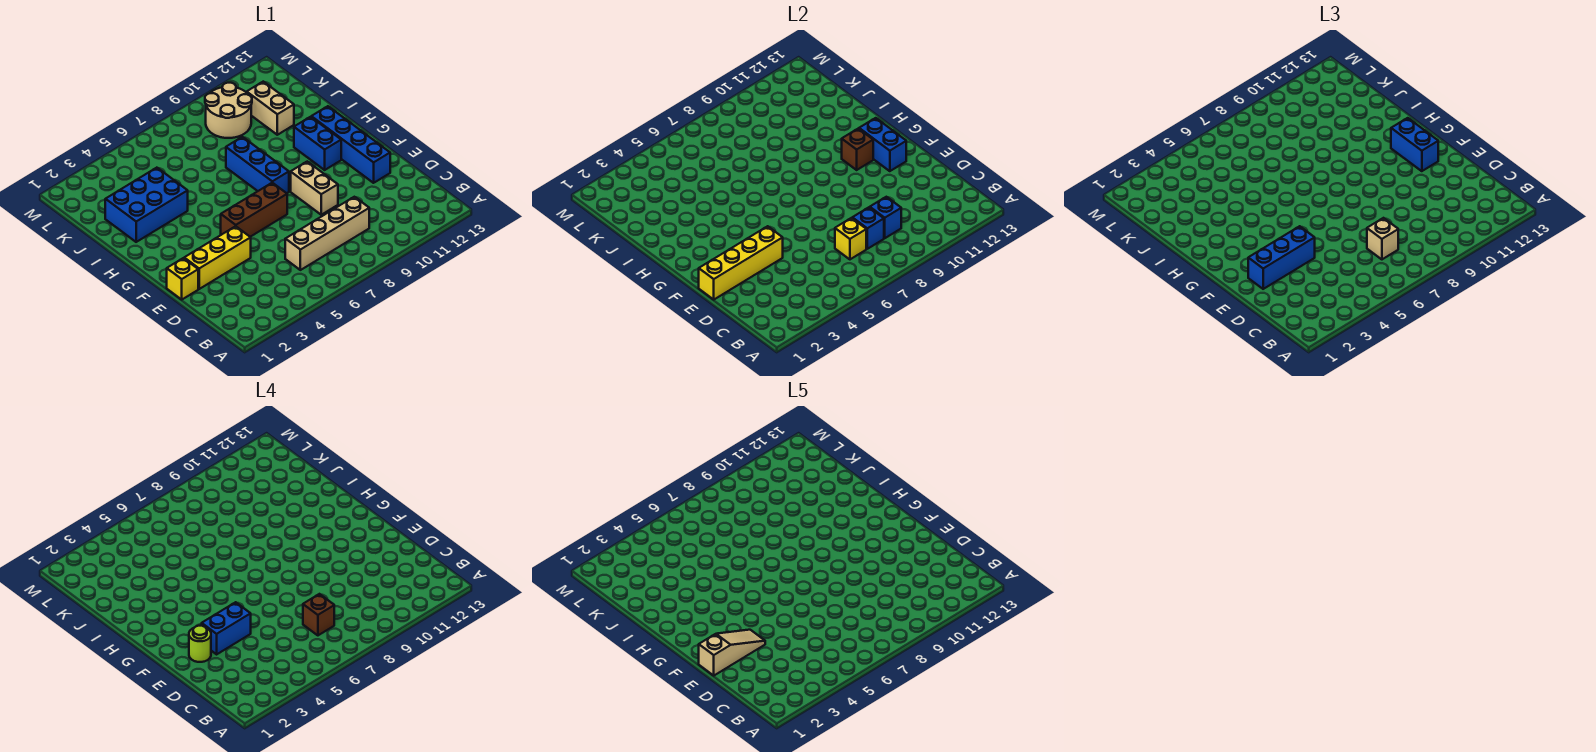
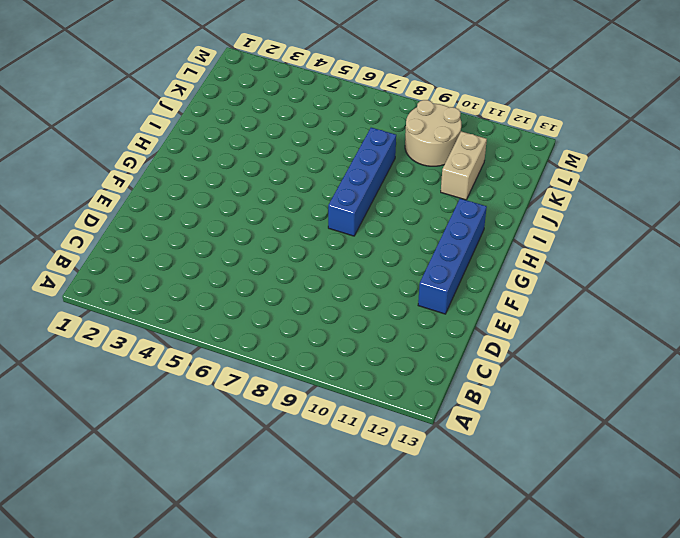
blue 1x4 brick [328,128,396,236] -> blue 1x3 brick [226,137,289,193]
none -> tan 1x4 brick [285,197,369,270]
none -> yellow 1x1 brick [167,258,198,299]
none -> yellow 1x3 brick [184,226,251,289]

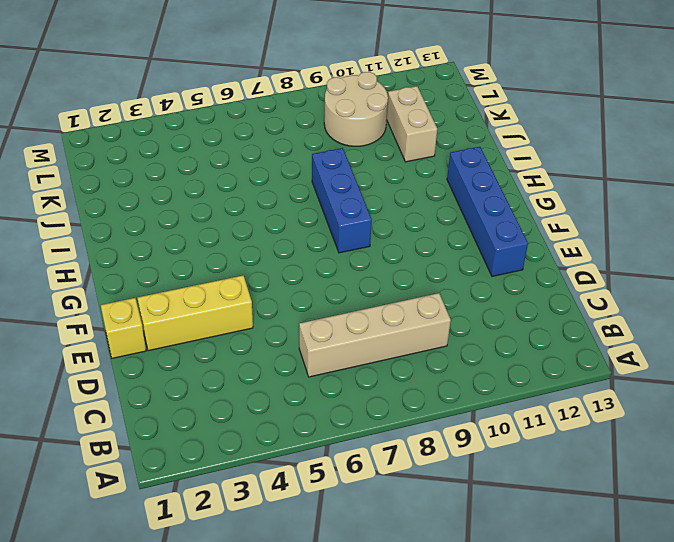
none -> tan 1x2 brick [291,162,338,215]
none -> brown 1x3 brick [221,183,287,237]
none -> blue 1x2 brick [294,117,341,170]

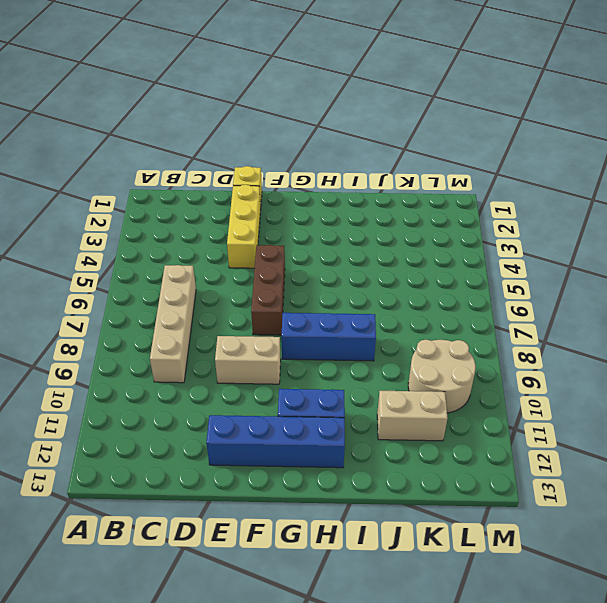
none -> blue 2x3 brick [105,168,188,242]
none -> yellow 1x1 brick [835,218,866,259]
none -> blue 1x1 brick [852,207,884,249]

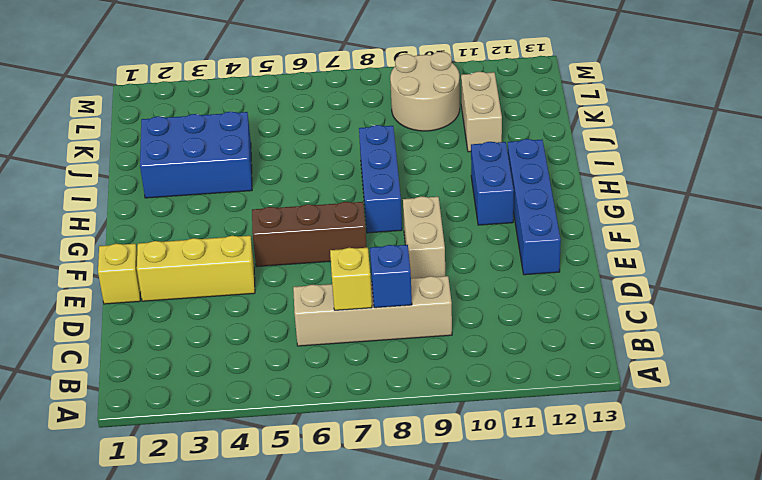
none -> blue 1x1 brick [870,197,901,238]
none -> yellow 1x4 brick [699,226,783,299]
none -> blue 1x2 brick [859,118,906,171]

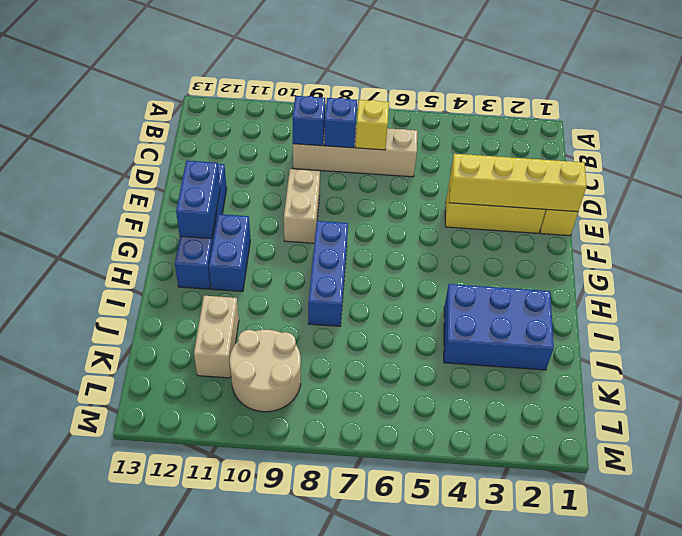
none -> brown 1x3 brick [221,183,287,237]
none -> brown 1x1 brick [842,129,873,170]
none -> tan 1x1 brick [1367,218,1398,259]

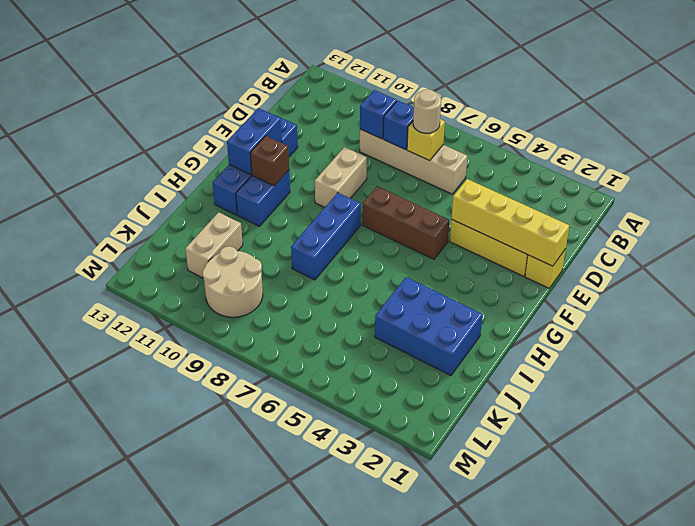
tan 1x1 round brick [413,89,441,133] -> tan 1x1 brick [1367,218,1398,259]
none -> blue 1x3 brick [1248,226,1315,289]
none -> blue 1x2 brick [1391,118,1438,171]
none -> brown 1x1 brick [303,594,334,635]

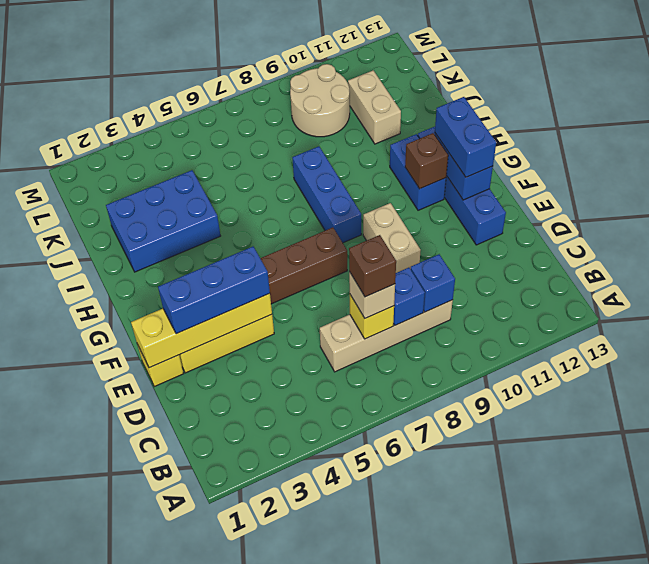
none -> lime 1x1 round brick [189,626,211,662]
none -> blue 1x2 brick [202,602,251,654]
none -> tan 1x3 slope [699,630,765,675]

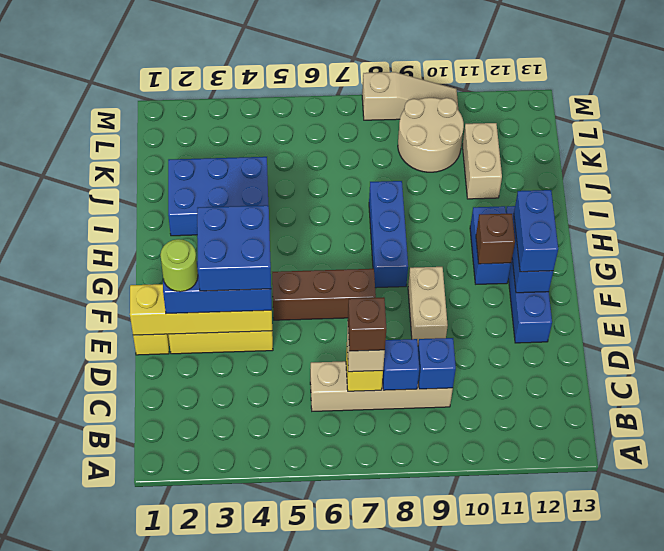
blue 2x2 brick [197,205,271,291] -> blue 1x2 brick [202,602,251,654]
tan 1x3 slope [362,72,459,120] -> tan 1x3 slope moved to [699,630,765,675]

